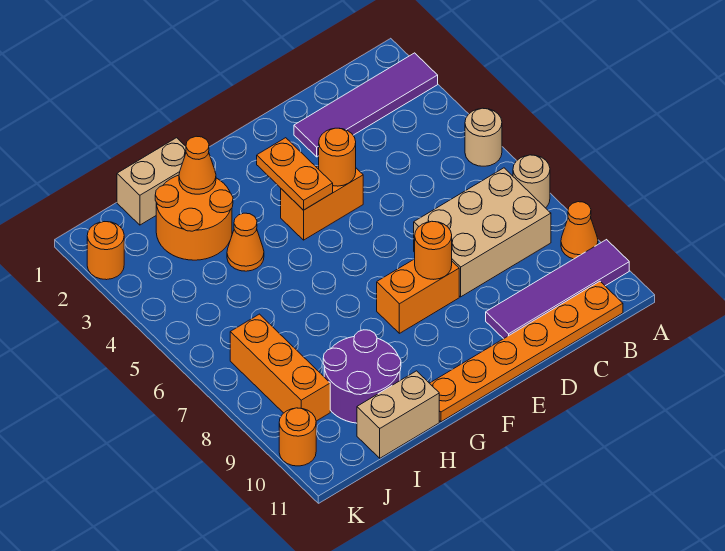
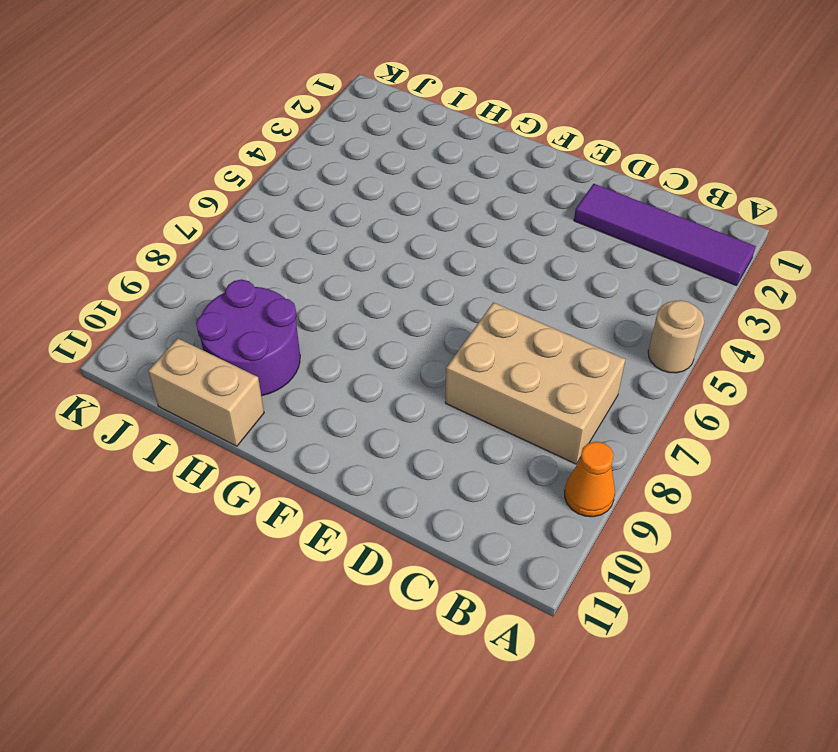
none -> tan 1x1 round brick [513,155,550,208]
none -> purple 1x4 tile [486,240,629,339]
none -> orange 1x6 plate [430,281,623,422]

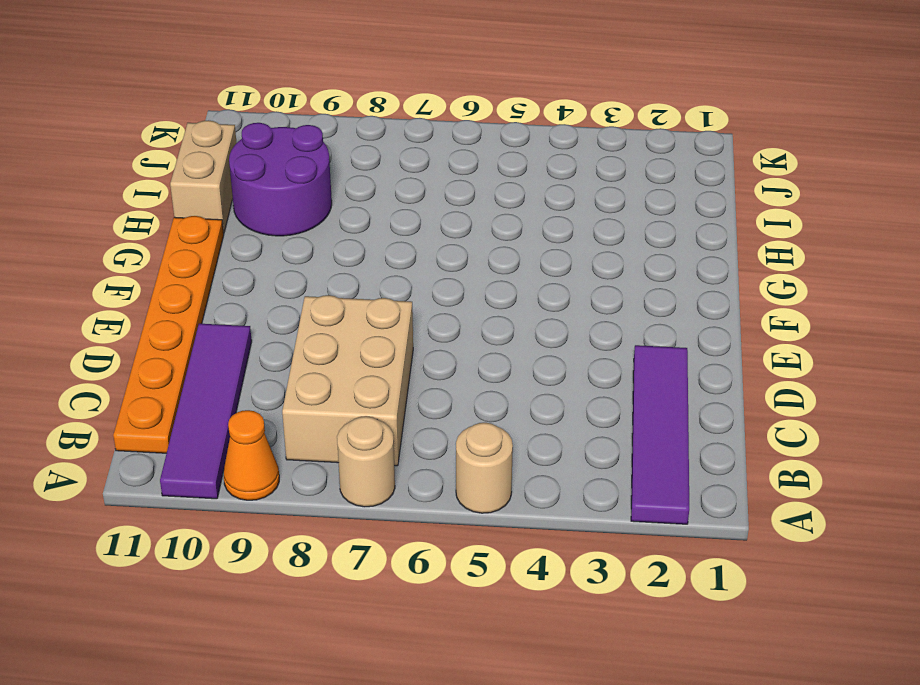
none -> orange 1x2 brick [281,166,363,240]
none -> orange 1x2 brick [377,259,459,333]
none -> tan 1x2 brick [117,138,186,225]

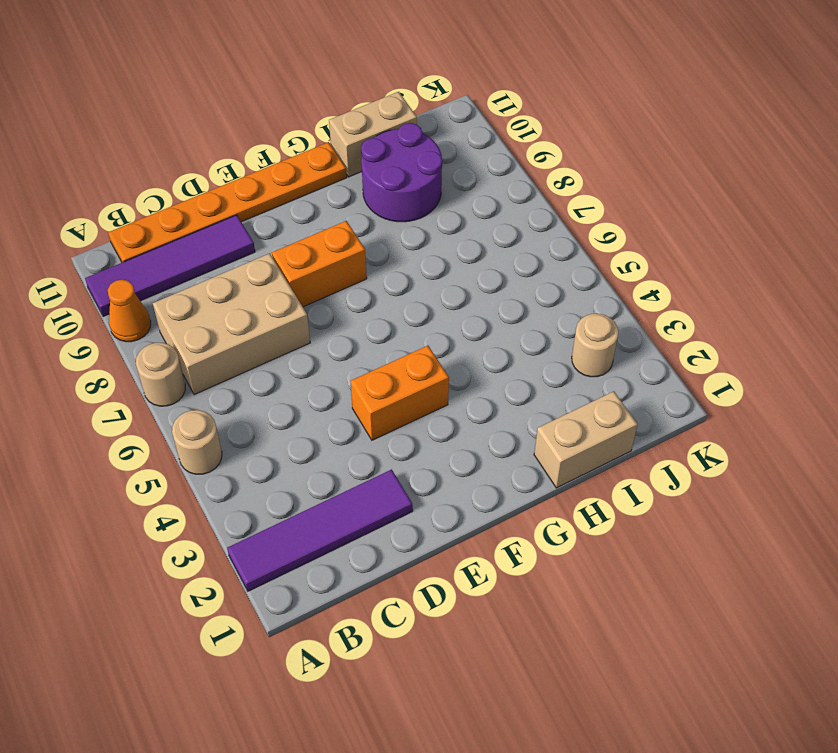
tan 1x1 round brick [572,314,618,377] -> none
none -> orange 2x2 round brick [155,175,233,260]
none -> orange 1x1 cone [227,213,264,271]
none -> orange 1x3 brick [230,314,330,421]

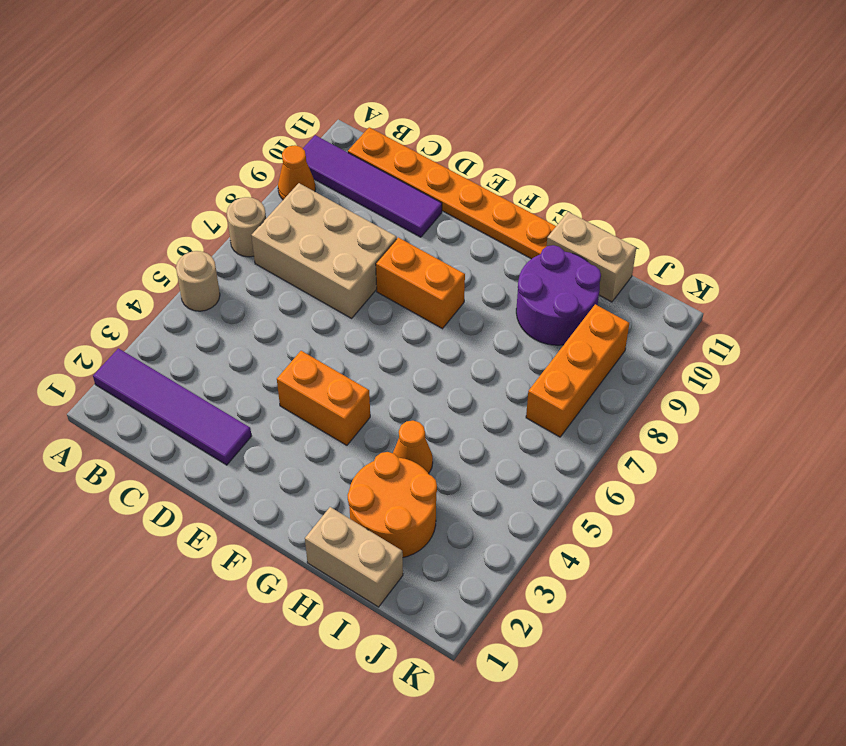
none -> orange 1x1 round brick [87,222,124,280]
none -> orange 1x1 round brick [279,408,316,466]
none -> orange 1x1 round brick [319,128,356,186]

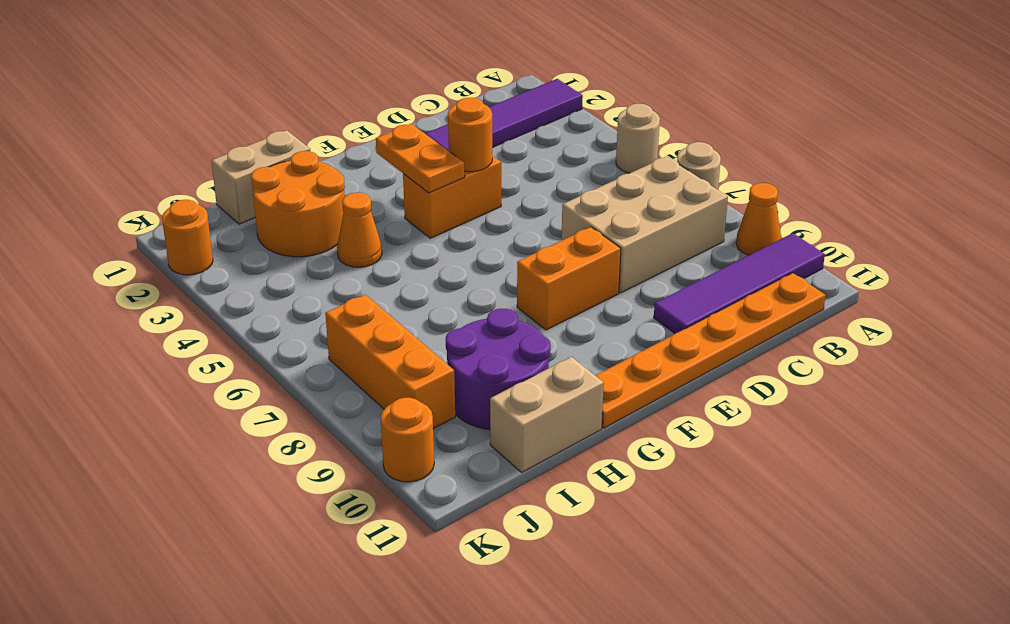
none -> orange 1x1 round brick [415,221,452,279]
none -> orange 1x1 cone [179,136,216,194]

